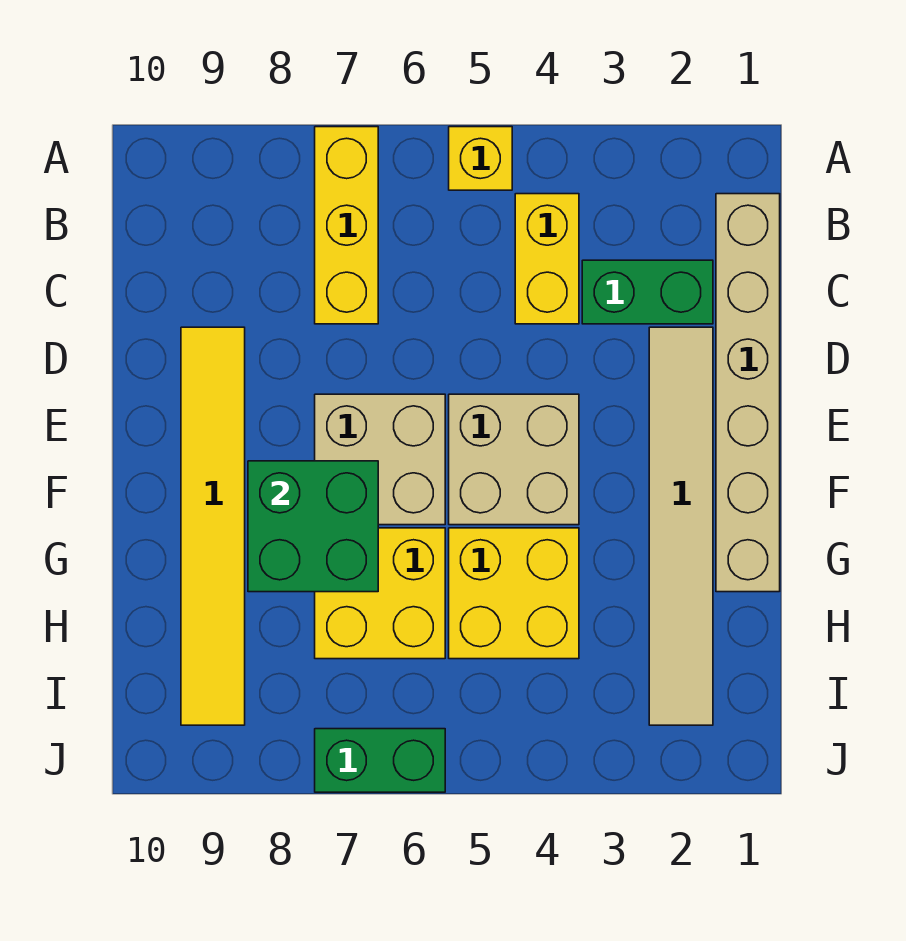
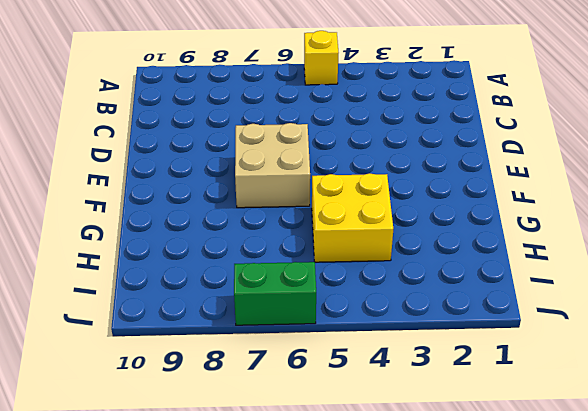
none -> yellow 1x3 brick [315,127,378,324]
none -> tan 1x6 brick [716,194,780,592]
none -> yellow 1x2 brick [515,194,579,324]

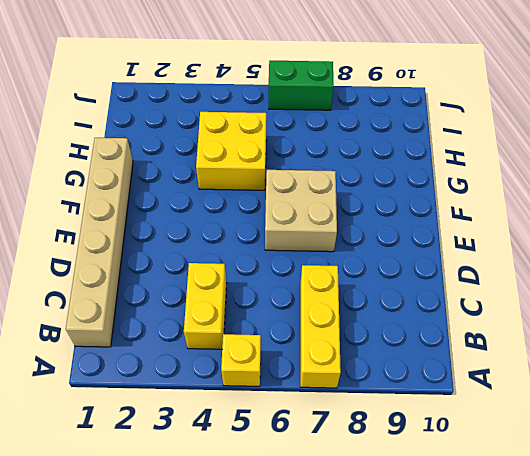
none -> green 1x2 brick [582,260,713,324]
none -> tan 1x6 tile [649,327,713,725]
none -> yellow 1x6 tile [181,327,245,725]

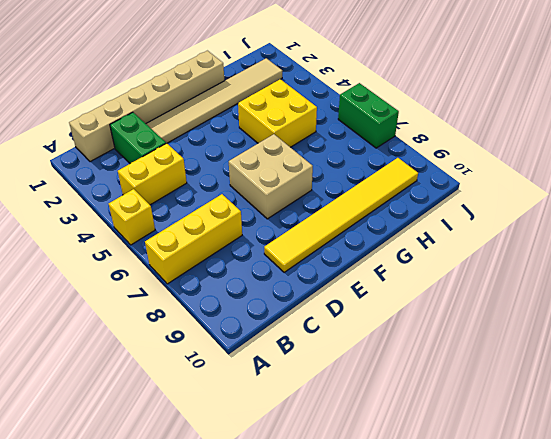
none -> tan 2x2 brick [449,394,579,525]
none -> yellow 2x2 brick [315,528,445,659]
none -> green 2x2 brick [248,461,378,592]

